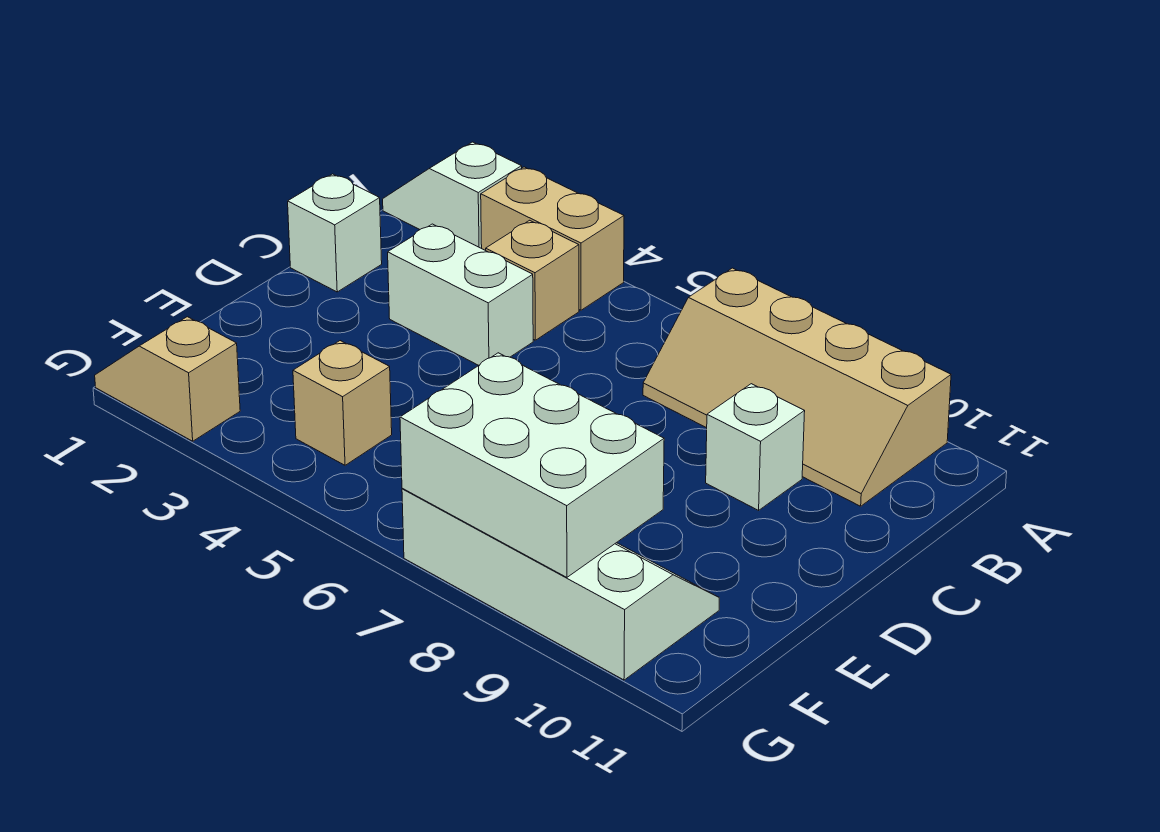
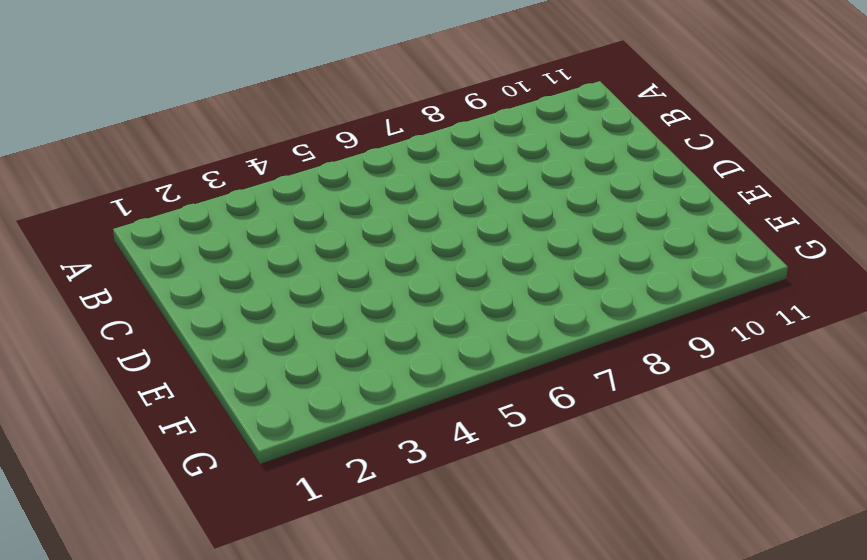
none -> white 1x2 slope [383,142,522,248]
none -> tan 1x2 brick [481,167,624,310]

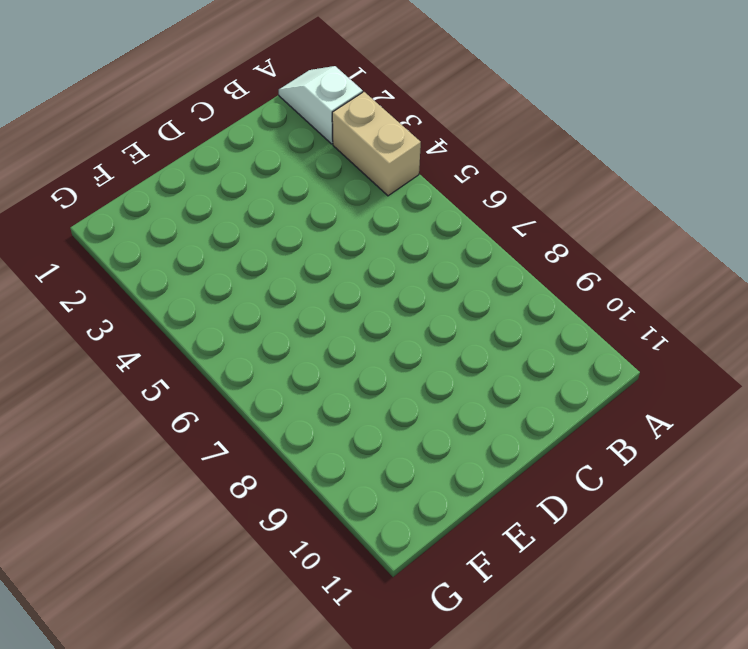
none -> tan 2x4 slope [643,268,951,506]
none -> tan 1x1 brick [486,220,579,340]

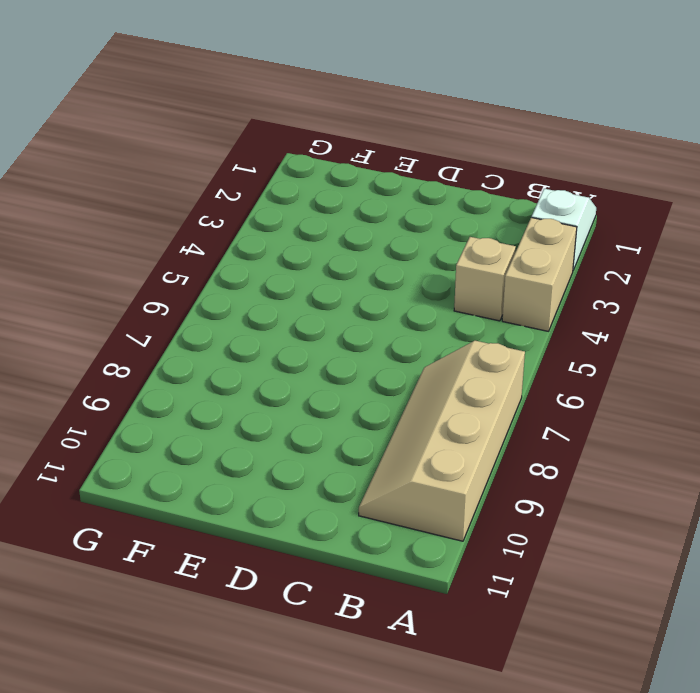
none -> white 1x1 brick [288,174,382,292]
none -> white 1x2 brick [388,224,533,365]

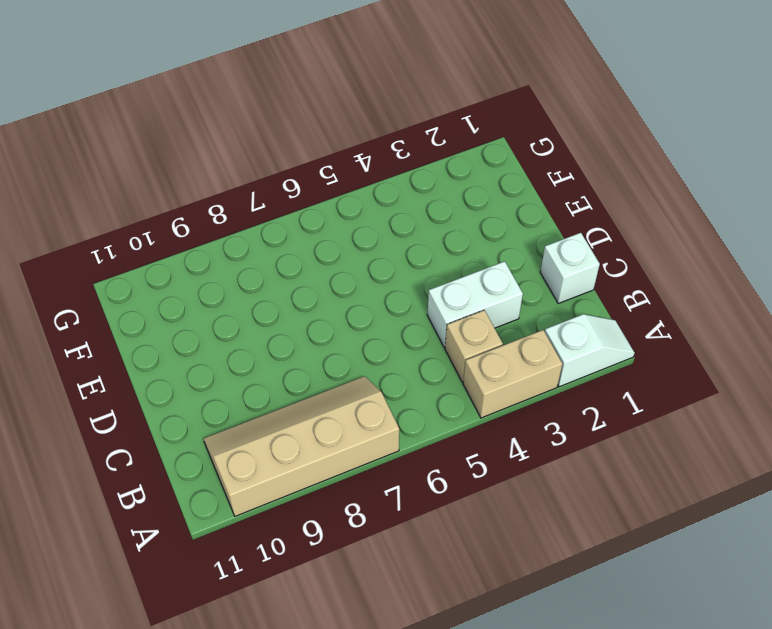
none -> white 1x1 brick [706,384,805,510]
none -> tan 1x1 brick [293,341,392,465]

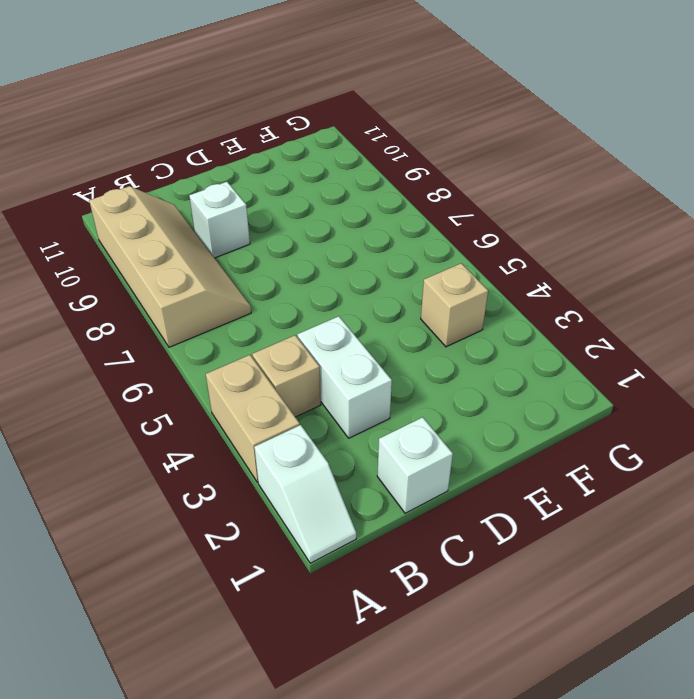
none -> white 2x4 slope [402,489,719,680]
none -> tan 1x2 slope [95,317,240,441]

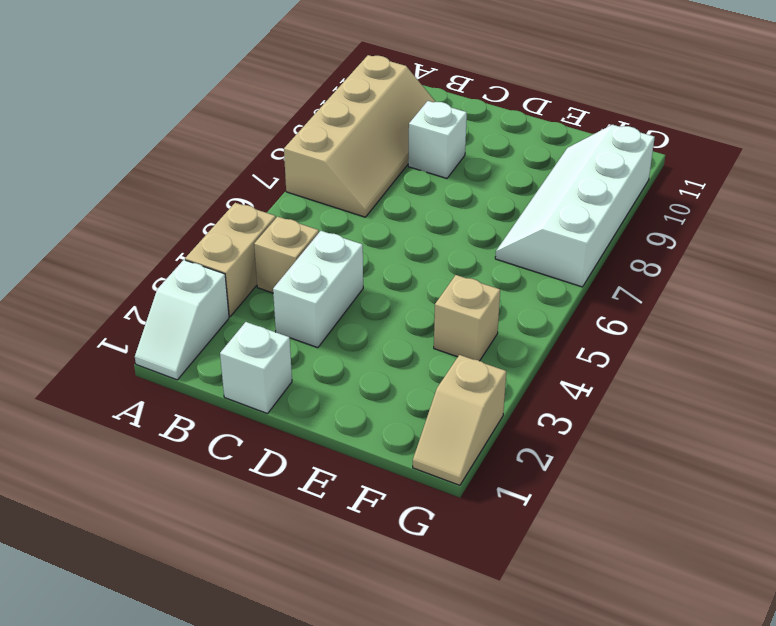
none -> white 2x3 brick [400,353,664,577]

